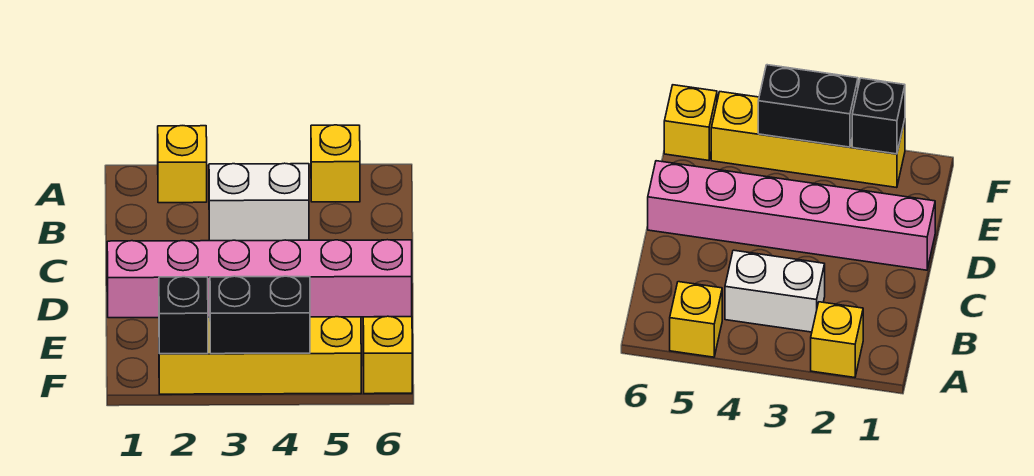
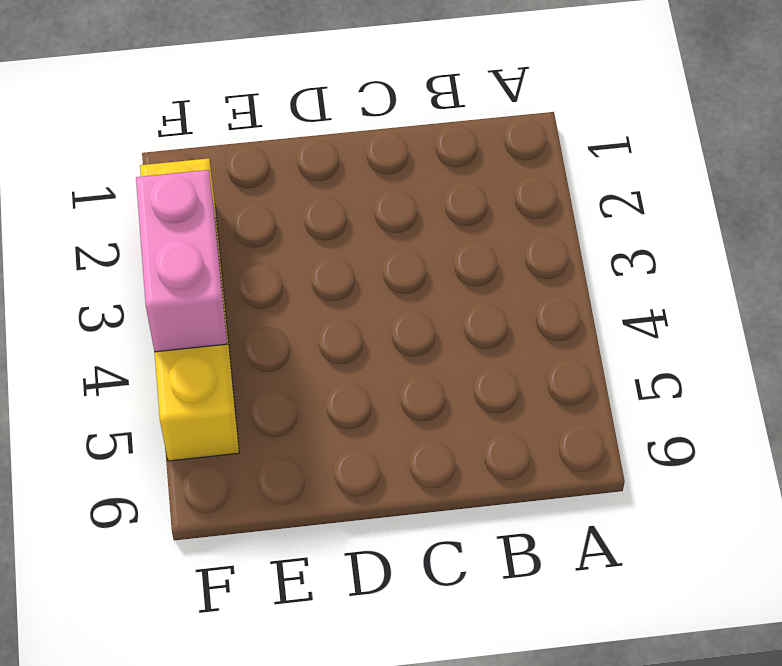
pink 1x2 brick [136,170,227,352] -> black 1x2 brick [210,276,310,354]
none -> yellow 1x1 brick [158,126,207,203]
none -> yellow 1x1 brick [311,125,360,202]

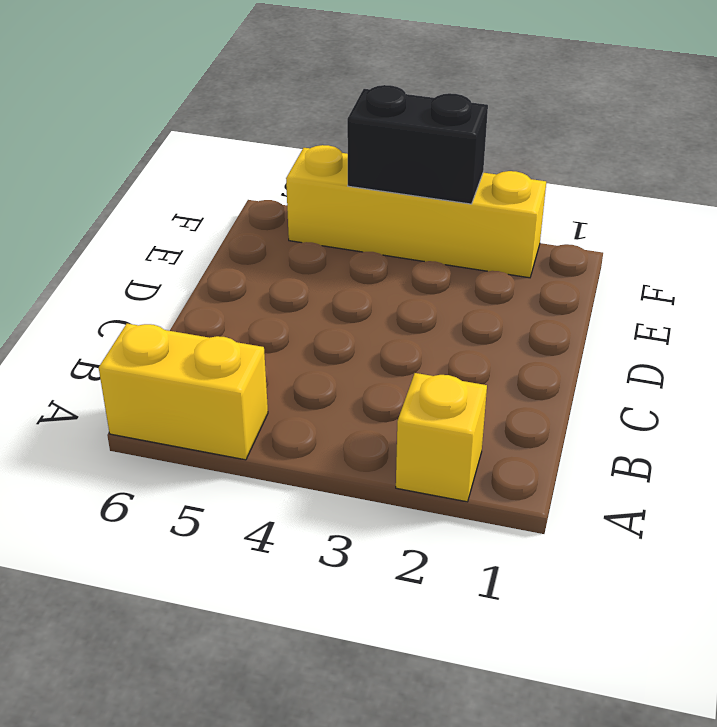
yellow 1x2 brick [99,324,268,460] -> yellow 1x1 brick [311,125,360,202]
none -> white 1x2 brick [209,163,309,241]
none -> pink 1x6 brick [107,240,412,318]

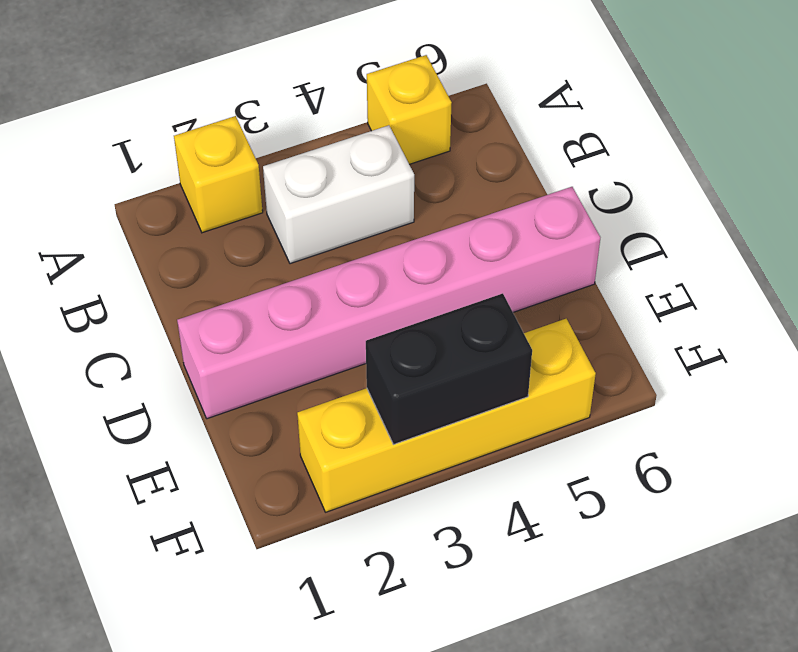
none -> yellow 1x1 brick [363,316,412,394]
none -> black 1x1 brick [159,277,208,354]

